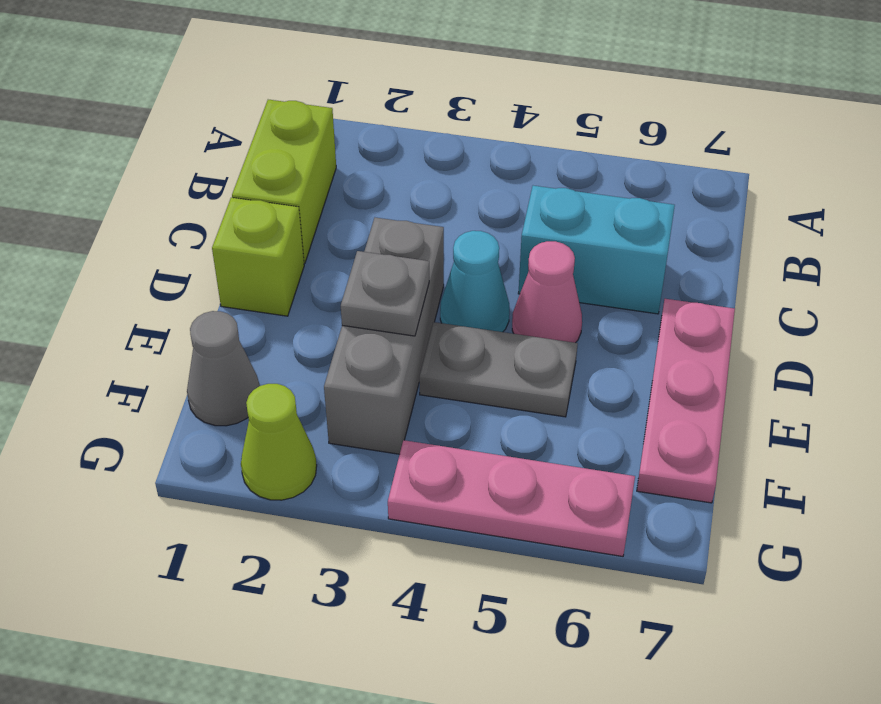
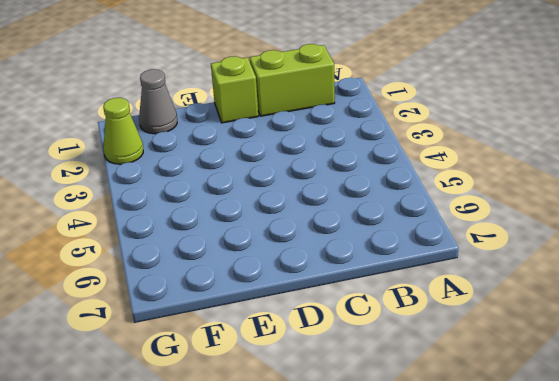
none -> cyan 1x2 brick [518,186,675,314]
none -> grey 1x3 brick [324,218,444,454]
none -> cyan 1x1 cone [440,231,509,332]

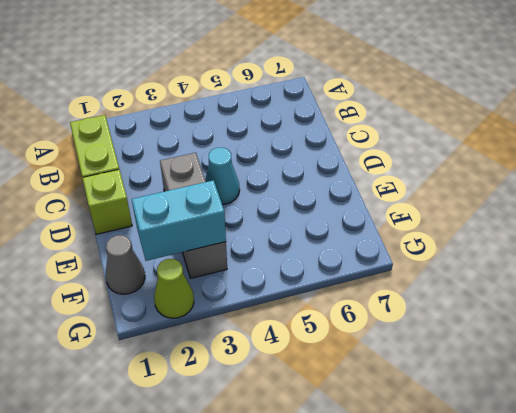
cyan 1x2 brick [132,180,226,261] -> cyan 1x2 brick moved to [518,186,675,314]
none -> pink 1x1 cone [512,241,582,343]
none -> pink 1x3 plate [637,299,735,503]
none -> grey 1x2 plate [419,322,578,417]

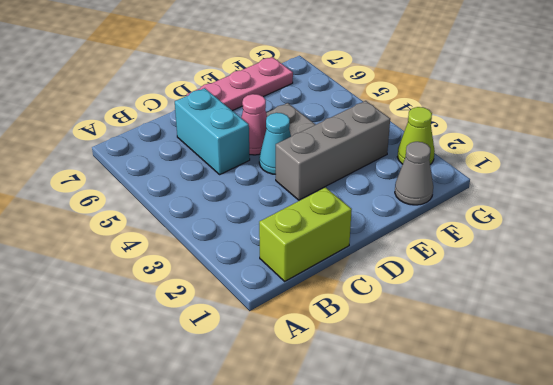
none -> lime 1x1 brick [212,197,304,316]
none -> pink 1x3 plate [388,440,635,556]
none -> grey 1x1 plate [341,251,429,336]

